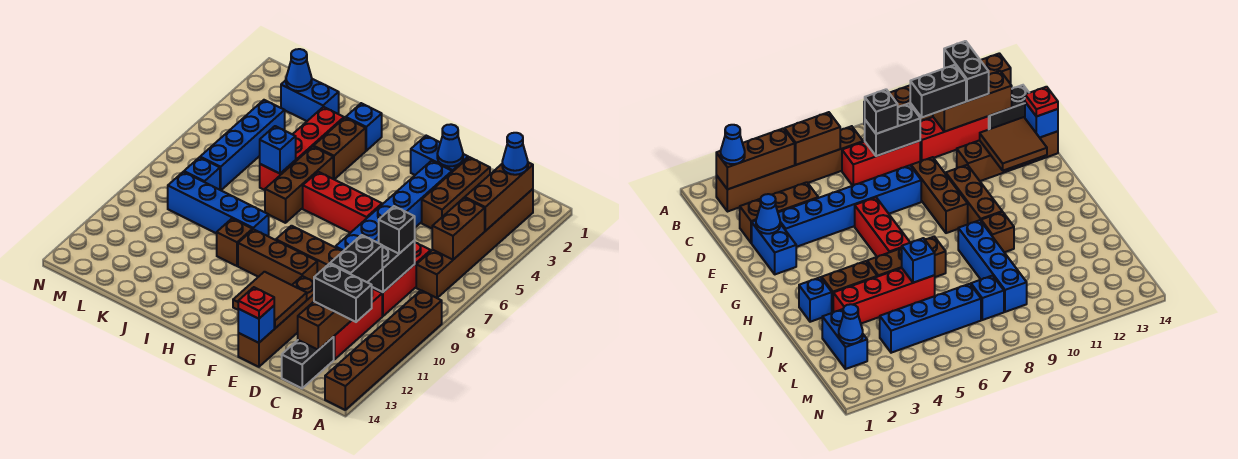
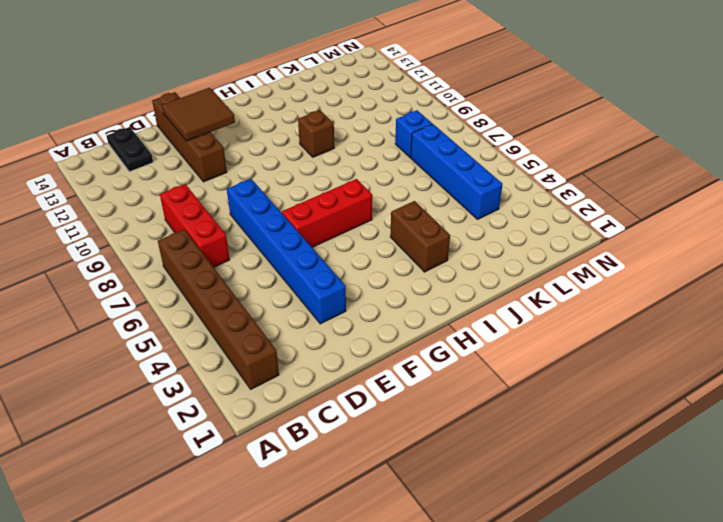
black 1x2 plate [106,127,153,172] -> black 1x2 brick [282,337,334,388]
none -> brown 1x6 brick [325,290,442,410]
none -> red 1x3 brick [334,288,382,360]
none -> brown 1x3 brick [422,157,490,228]
none -> blue 1x2 brick [411,136,468,175]

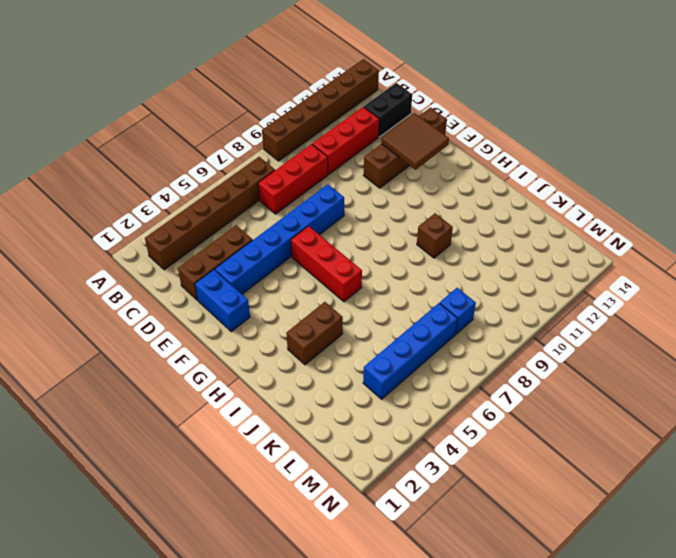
none -> brown 1x3 brick [276,226,343,274]
none -> brown 1x3 brick [238,229,317,285]
none -> blue 1x1 brick [346,103,382,151]
none -> brown 1x3 brick [265,147,333,223]

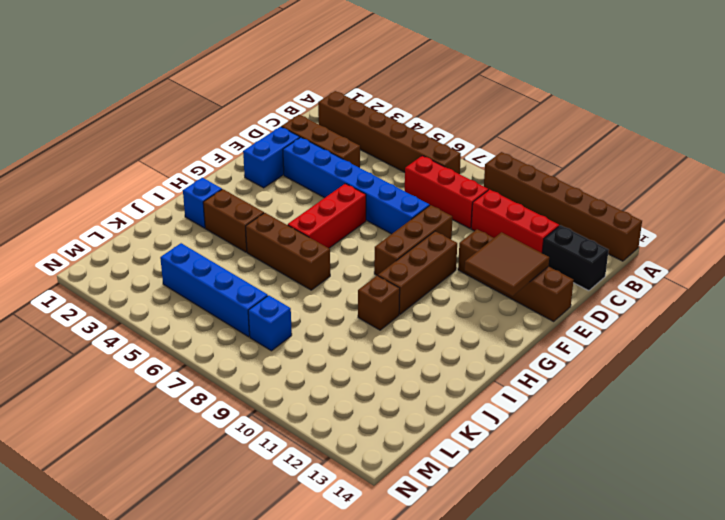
none -> blue 1x4 brick [168,172,269,236]
none -> red 1x4 brick [260,107,344,190]
none -> blue 1x2 brick [281,79,339,121]
none -> brown 1x3 brick [465,162,533,231]

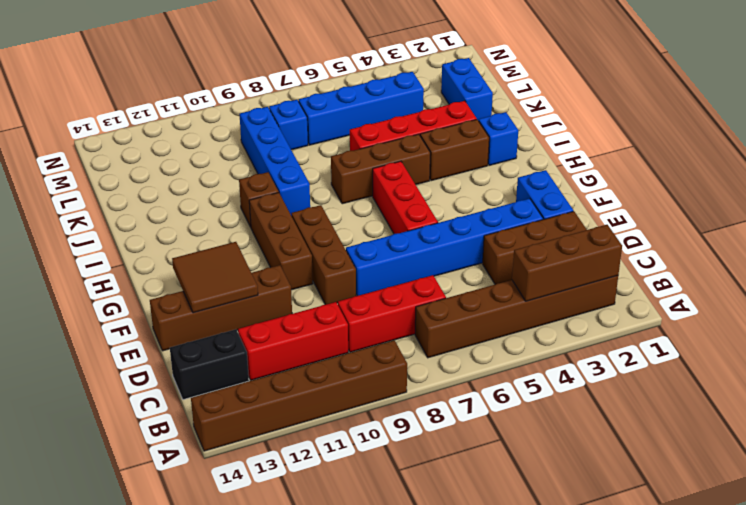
none -> brown 1x2 brick [432,198,485,260]
none -> black 1x2 brick [367,241,415,292]
none -> brown 1x3 brick [298,302,352,350]
none -> blue 1x1 cone [437,124,463,166]

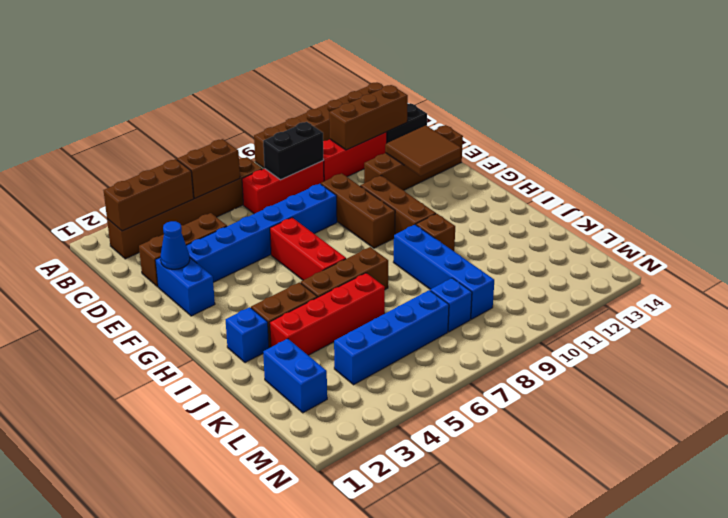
none -> blue 1x1 brick [238,306,274,343]
none -> blue 1x1 brick [260,126,296,174]
none -> blue 1x1 cone [286,49,312,91]
none -> blue 1x1 cone [502,133,528,175]

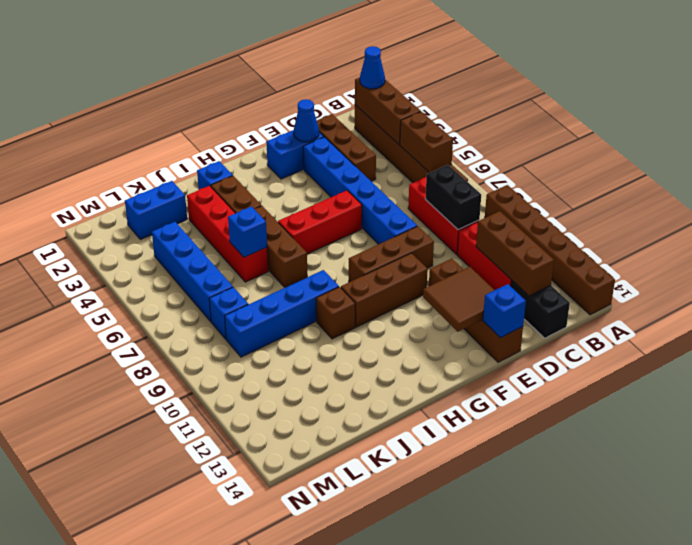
none -> blue 1x1 cone [286,49,312,91]
none -> black 1x2 brick [314,264,372,322]
none -> black 1x1 brick [379,206,415,254]
none -> black 1x2 brick [330,235,382,282]

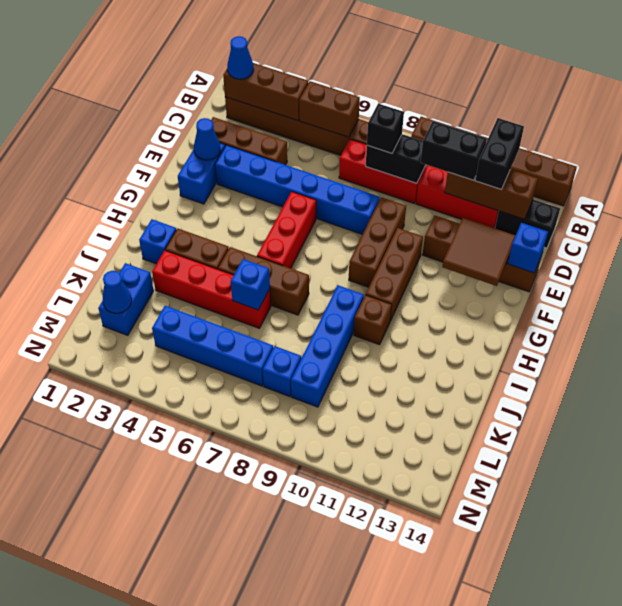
none -> red 1x1 plate [238,287,274,319]

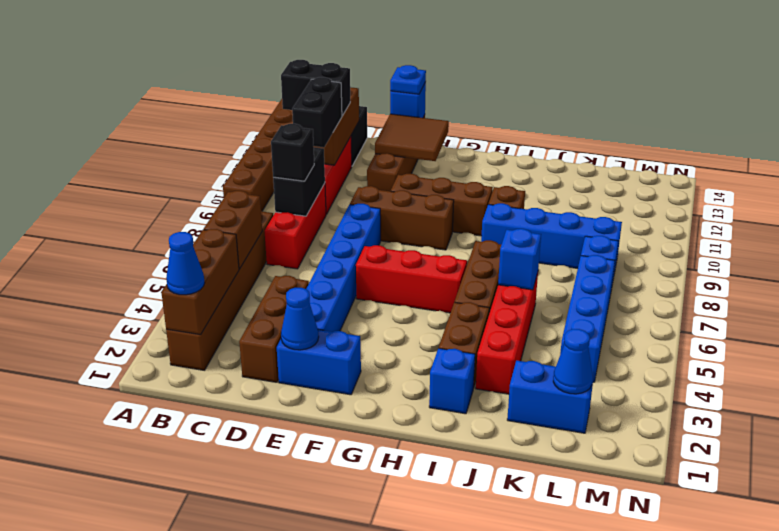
blue 1x1 plate [390,65,426,94] -> red 1x1 plate [238,287,274,319]

